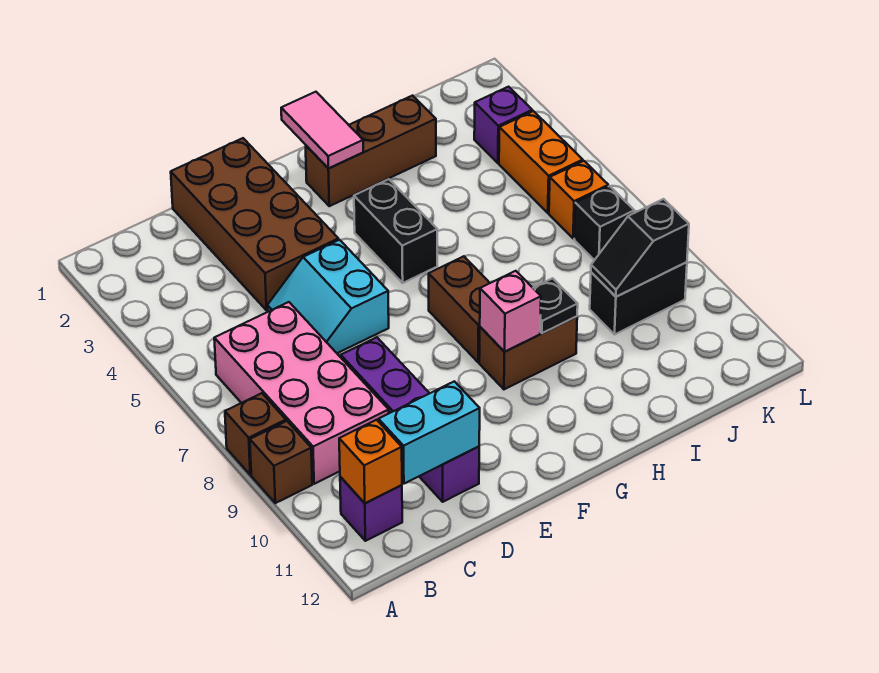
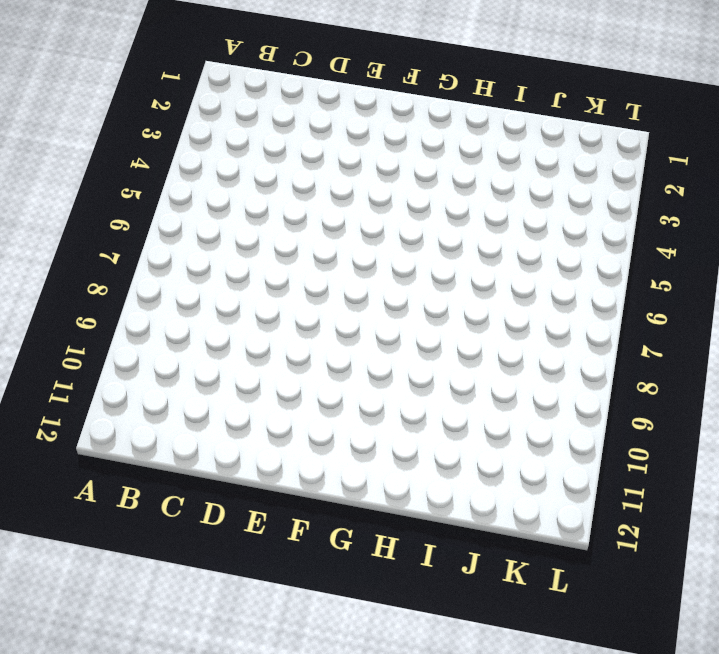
none -> brown 1x1 brick [225,393,286,475]
none -> brown 1x1 brick [250,421,312,503]
none -> pink 2x4 brick [214,302,389,484]

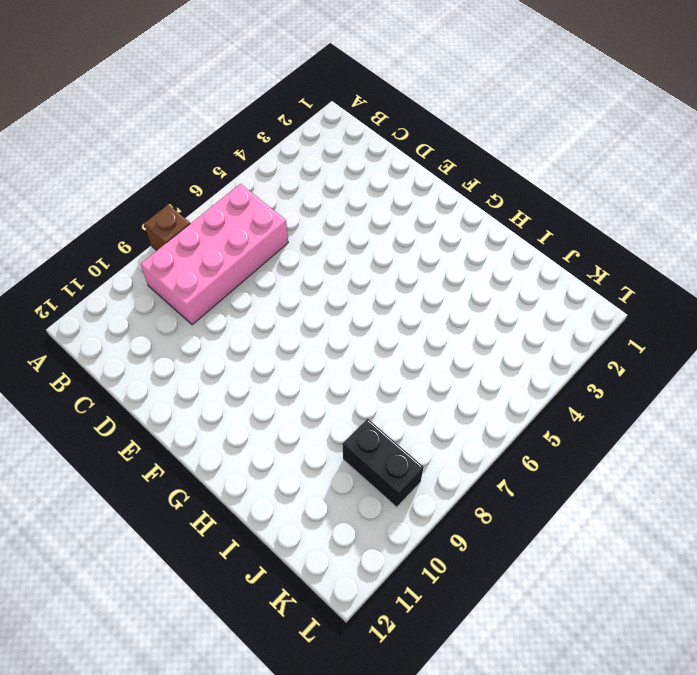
none -> brown 1x1 brick [250,421,312,503]
none -> purple 1x1 brick [340,477,402,541]
none -> brown 2x4 brick [171,138,338,310]

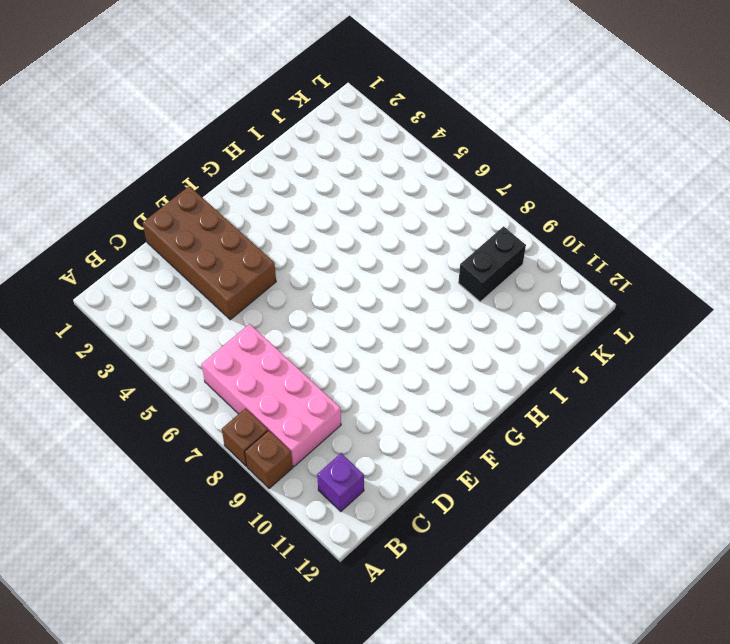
none -> cyan 2x2 slope [267,240,389,353]
none -> purple 1x4 brick [341,337,479,502]
none -> brown 1x3 brick [306,96,436,206]

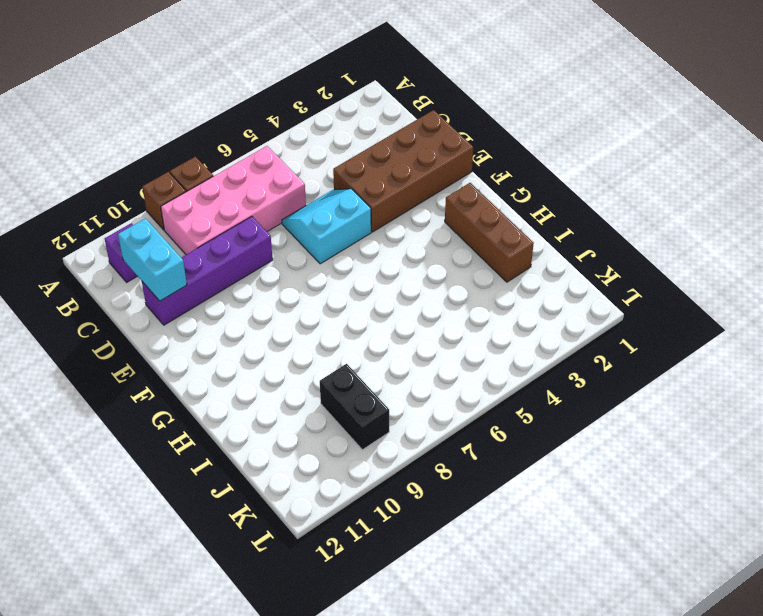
none -> black 1x2 brick [354,179,437,283]
none -> brown 1x2 brick [429,256,489,362]
none -> brown 1x2 brick [479,317,577,389]

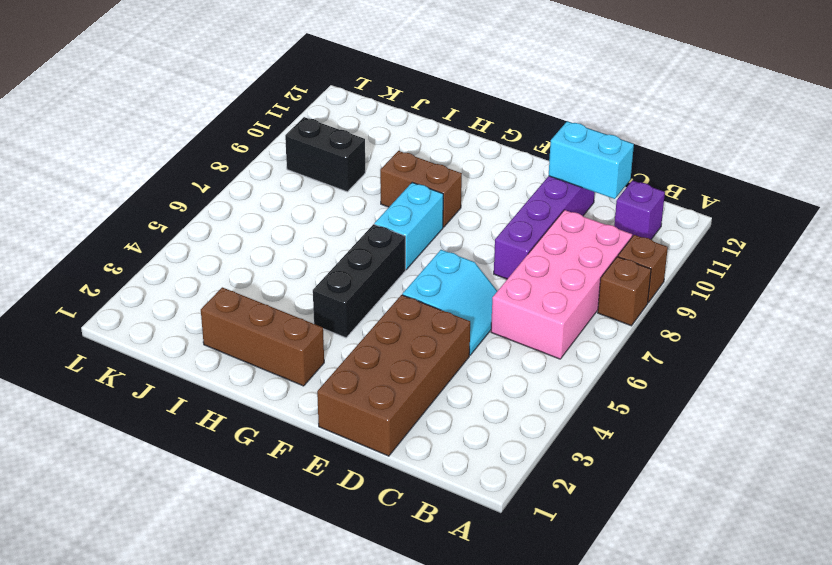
black 1x3 brick [313,224,405,338] -> black 1x2 brick [354,179,437,283]
cyan 1x2 brick [374,183,443,270] -> brown 1x2 brick [429,256,489,362]
none -> purple 1x1 brick [474,87,532,163]
none -> orange 1x2 brick [499,111,583,213]
none -> orange 1x1 brick [549,161,608,239]

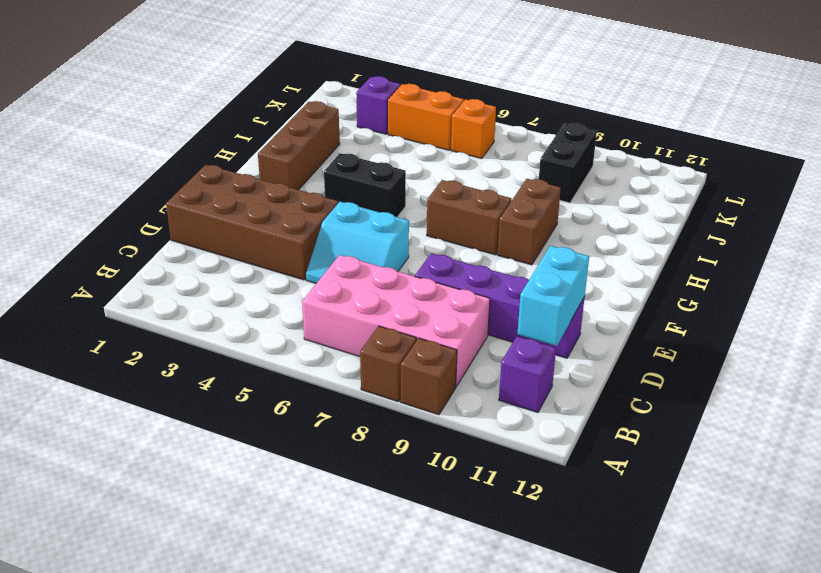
none -> black 1x1 brick [574,186,634,260]
none -> orange 1x1 brick [339,420,402,503]
none -> pink 1x2 tile [281,92,363,169]

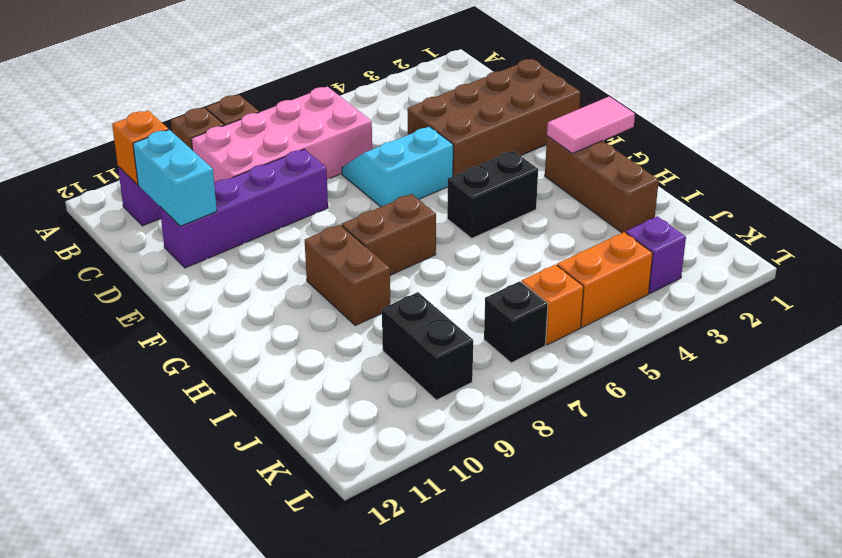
none -> pink 1x1 brick [480,271,541,352]
none -> black 1x1 plate [533,278,578,333]
none -> black 1x2 slope [591,199,689,297]

